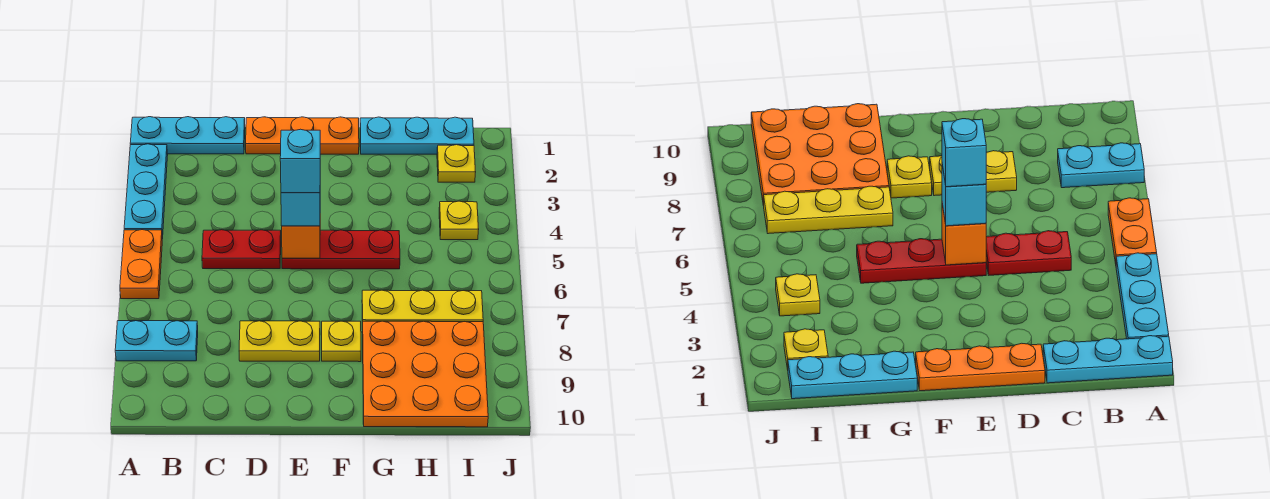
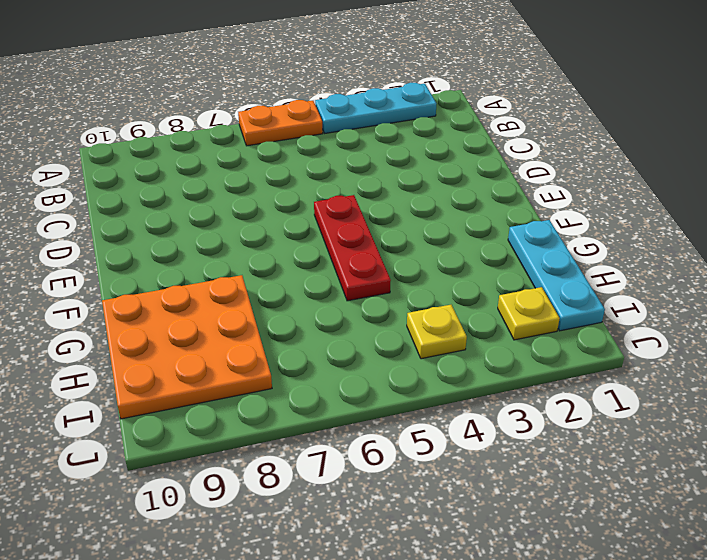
none -> cyan 1x3 plate [130,117,245,154]
none -> cyan 1x2 plate [115,321,198,361]
none -> red 1x2 plate [202,230,281,269]

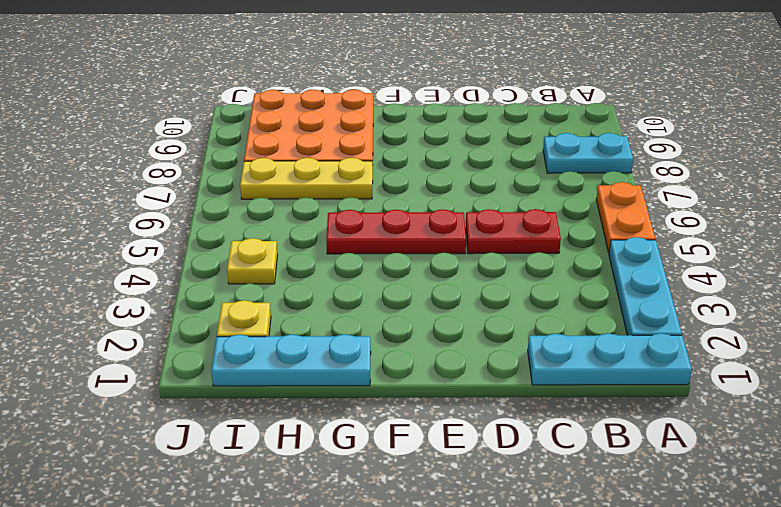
none -> orange 1x3 plate [246,117,359,154]
none -> yellow 1x2 plate [239,321,320,361]
none -> yellow 1x1 plate [322,321,361,362]

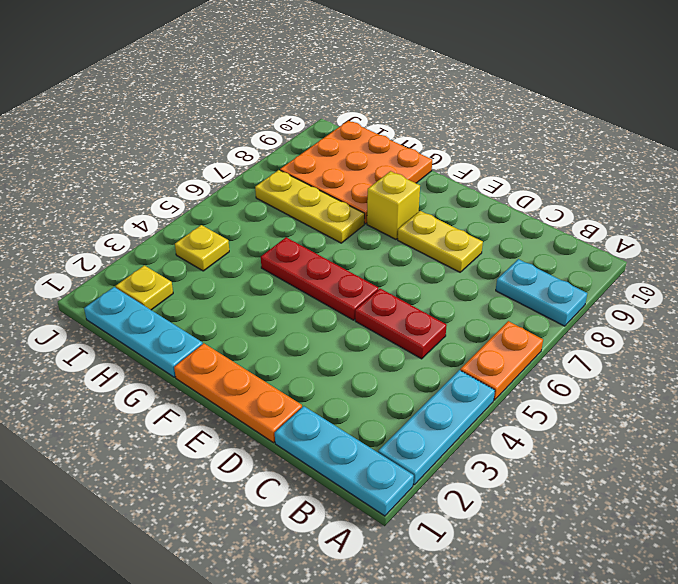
yellow 1x1 brick [367,171,420,239] -> yellow 1x1 plate [322,321,361,362]
none -> orange 1x1 brick [282,226,320,258]
none -> cyan 1x1 brick [281,193,320,226]
none -> cyan 1x1 brick [280,129,320,193]

